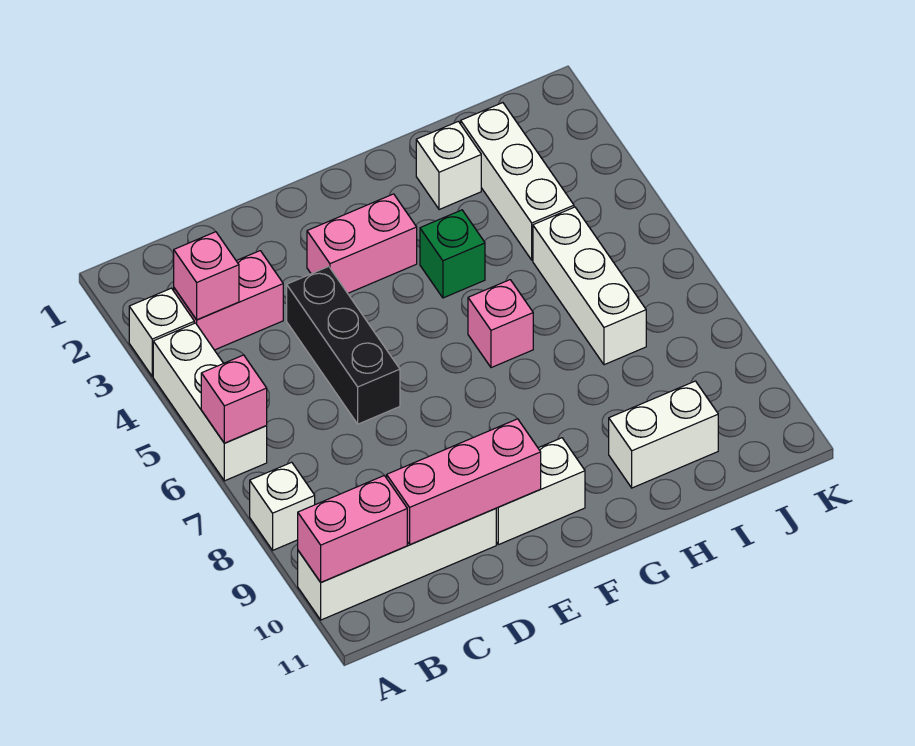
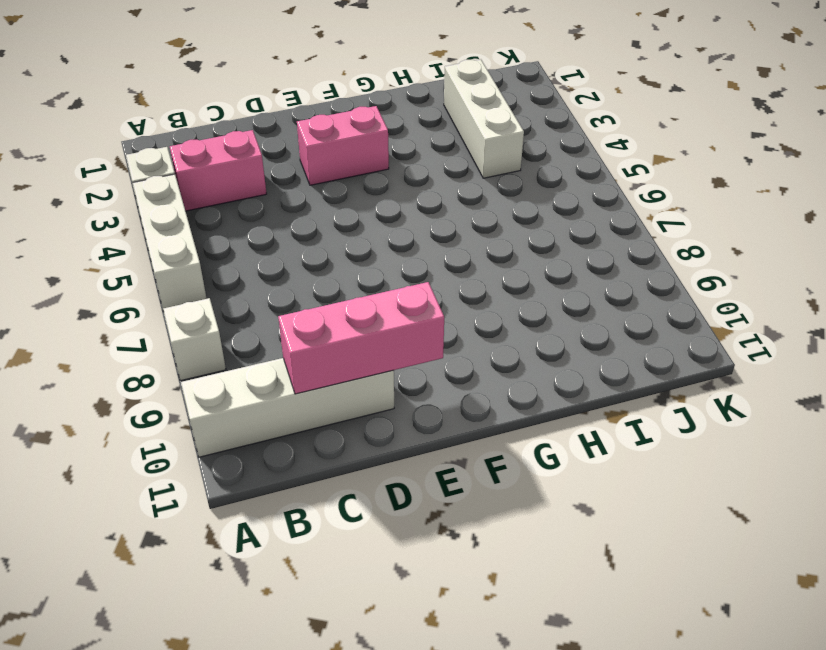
none -> black 1x3 brick [287,267,400,424]
none -> white 1x2 brick [496,438,585,545]
none -> green 1x1 brick [420,210,485,298]

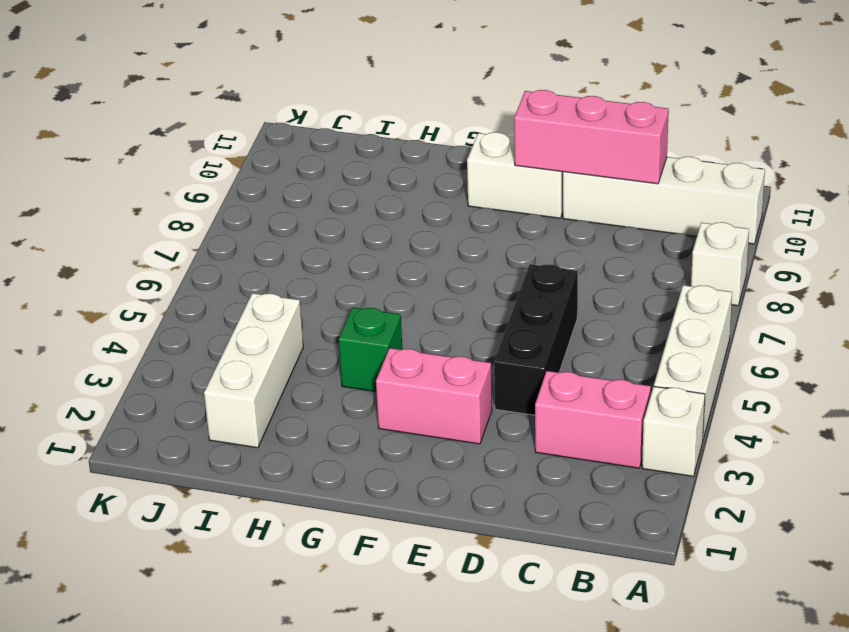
none -> pink 1x1 brick [468,280,533,368]
none -> white 1x1 brick [416,121,481,210]
none -> white 1x2 brick [609,381,718,488]

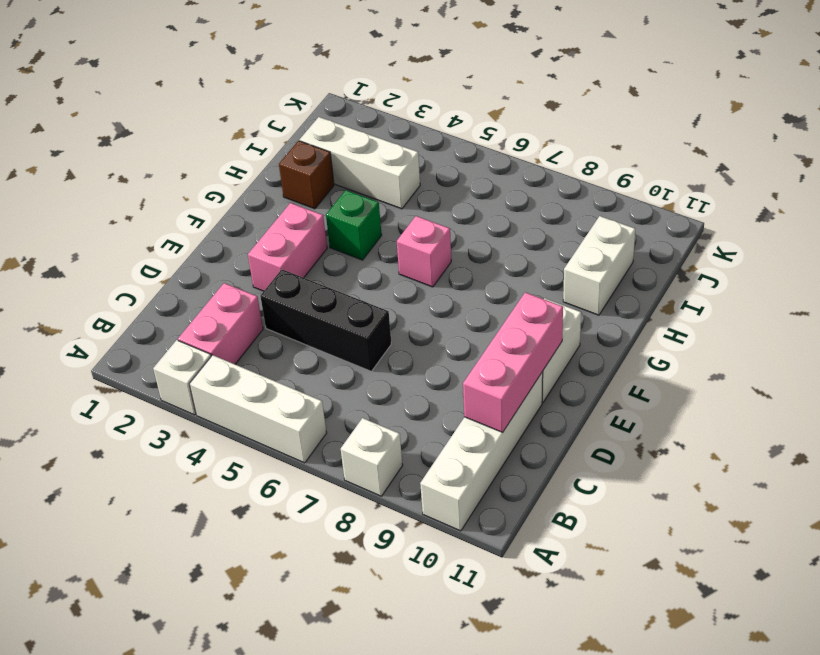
brown 1x1 brick [279,141,334,209] -> white 1x1 brick [416,121,481,210]
none -> white 1x3 brick [533,207,646,365]
none -> pink 1x1 brick [201,355,267,443]
none -> pink 1x2 brick [298,476,407,582]

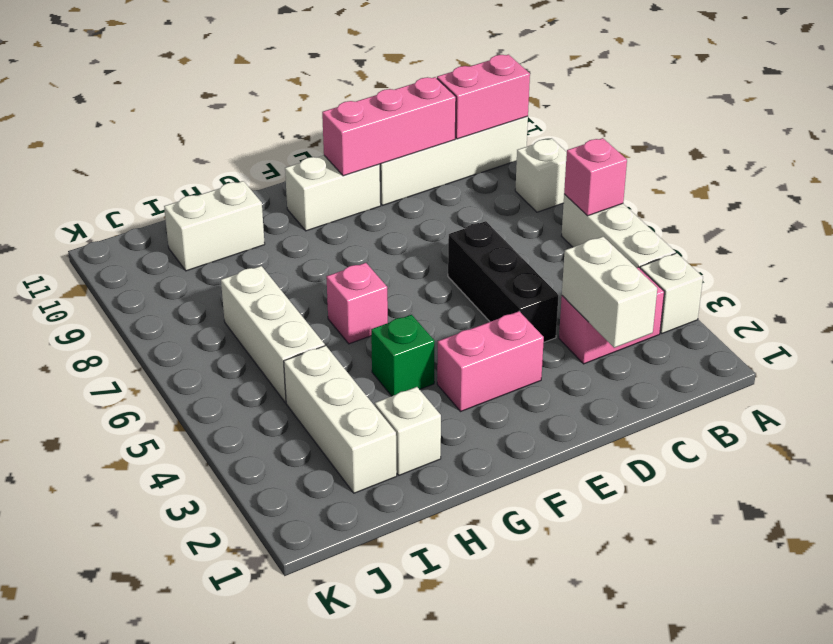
white 1x2 brick [562,237,657,348] -> none
none -> pink 1x1 brick [174,232,239,320]

